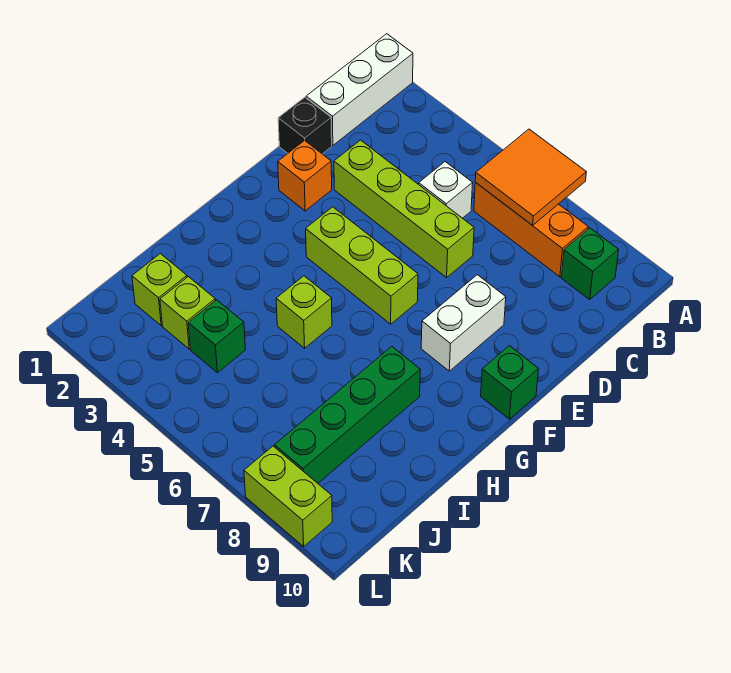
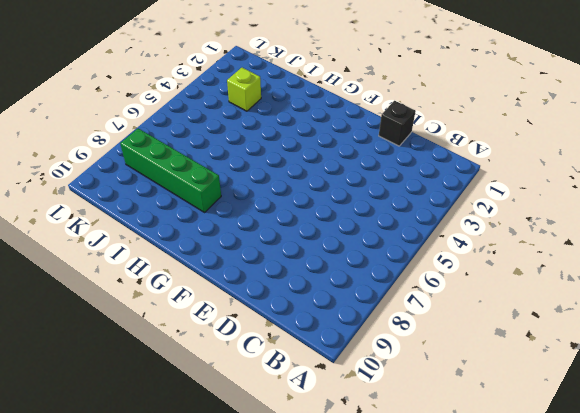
none -> white 1x3 brick [306,34,413,145]
none -> orange 1x3 brick [474,182,588,277]
none -> green 1x1 brick [561,228,619,299]

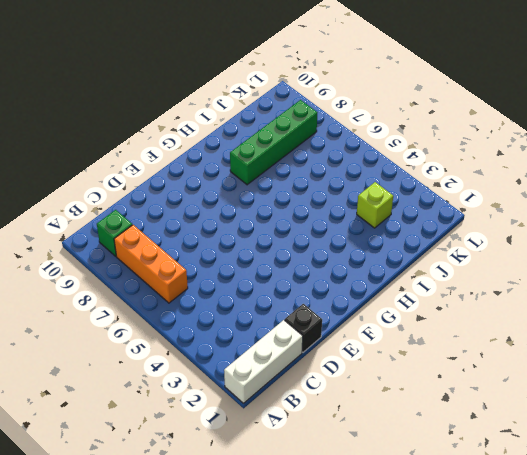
none -> white 1x1 brick [419,162,473,218]
none -> lime 1x4 brick [334,140,474,277]
none -> orange 1x1 brick [278,140,332,211]

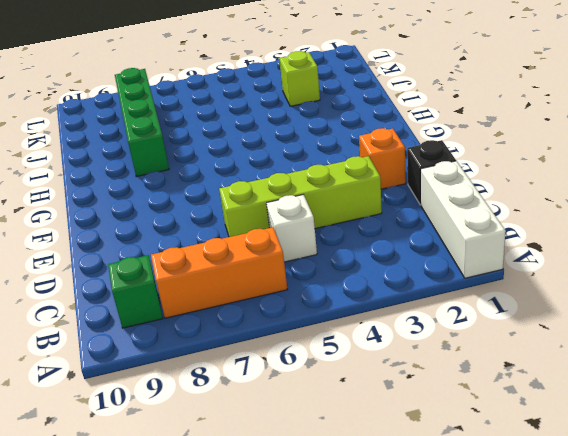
none -> white 1x2 brick [421,275,506,371]
none -> lime 1x3 brick [306,207,418,324]
none -> green 1x1 brick [481,346,538,419]

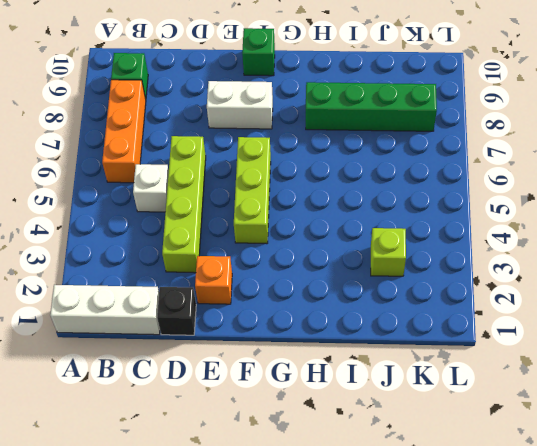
none -> lime 1x1 brick [276,276,332,348]
none -> lime 1x1 brick [132,254,187,326]
none -> green 1x1 brick [188,300,245,373]

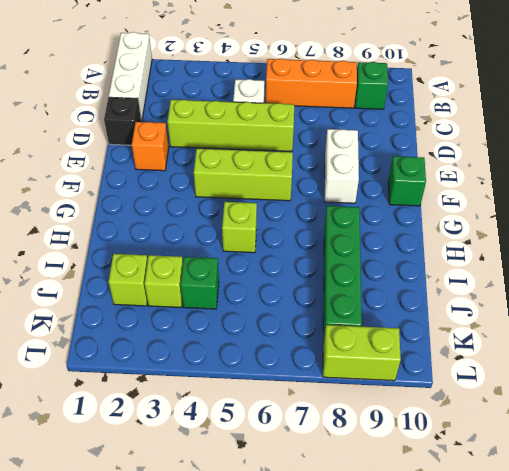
none -> orange 2x2 tile [475,129,586,225]

